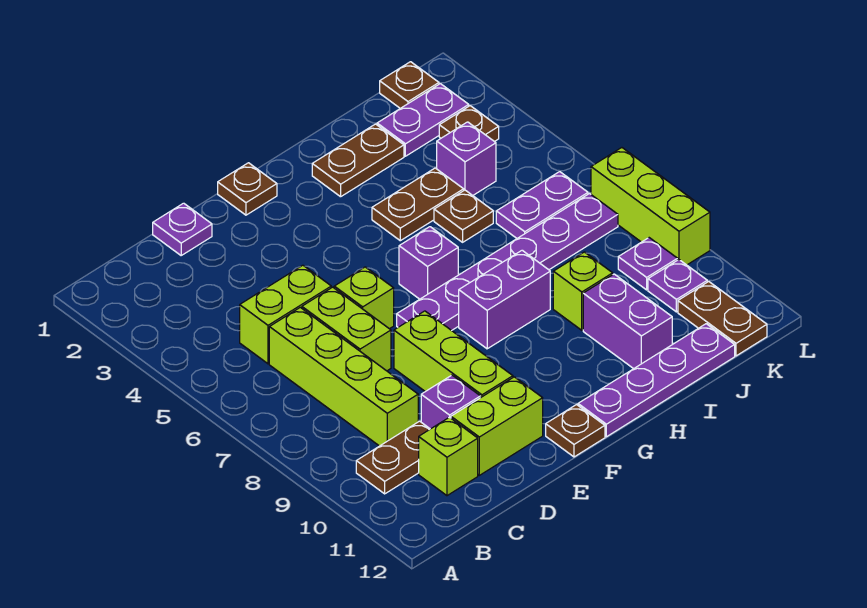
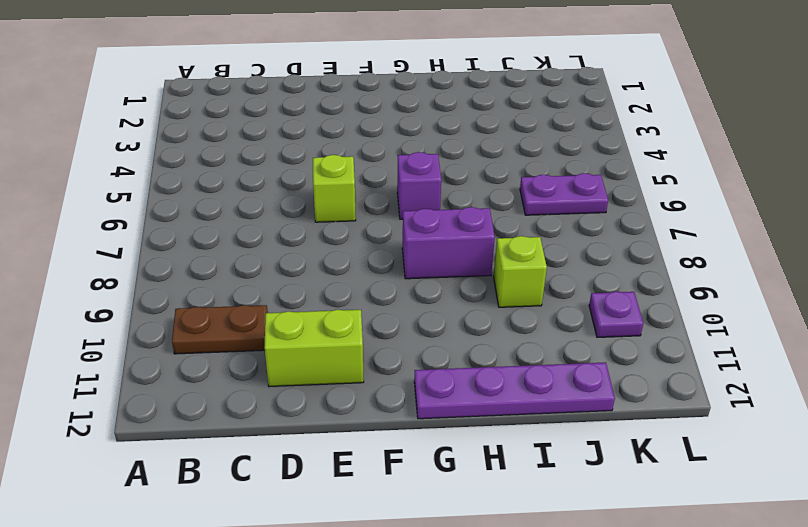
none -> lime 1x2 brick [240,265,331,364]
none -> lime 1x4 brick [269,307,418,446]
none -> lime 1x1 brick [419,417,478,496]
none -> purple 1x1 plate [153,203,212,255]

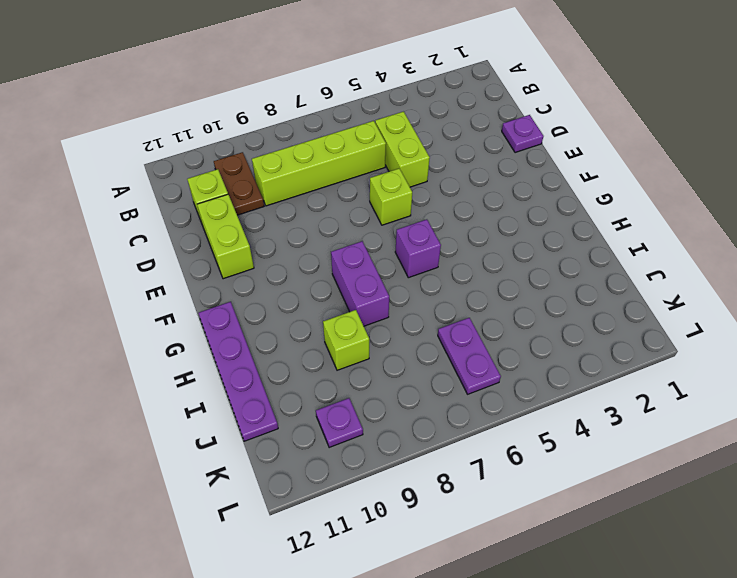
none -> lime 1x2 brick [302,287,391,371]
none -> purple 1x1 brick [421,375,480,429]
none -> lime 1x3 brick [394,311,513,398]
none -> brown 1x1 plate [218,163,277,215]

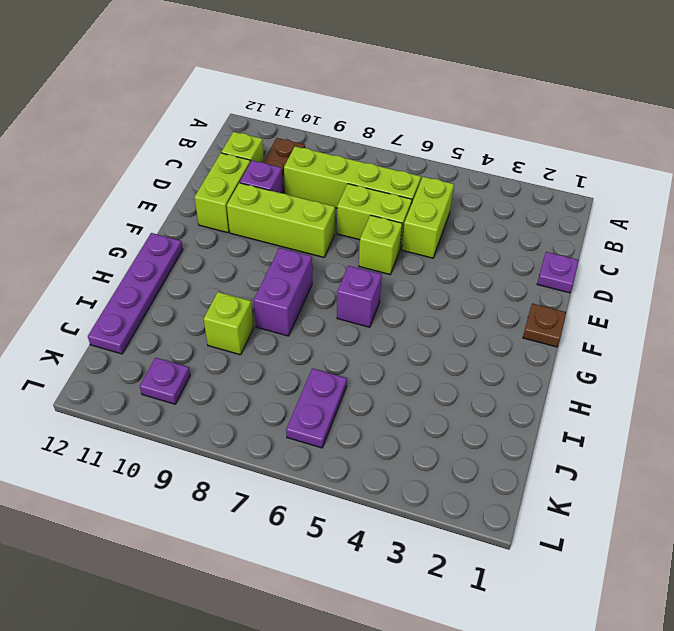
none -> purple 1x6 plate [397,194,618,331]
none -> brown 1x1 plate [546,405,605,457]
none -> brown 1x2 plate [312,124,404,197]
none -> brown 1x2 plate [372,168,464,241]

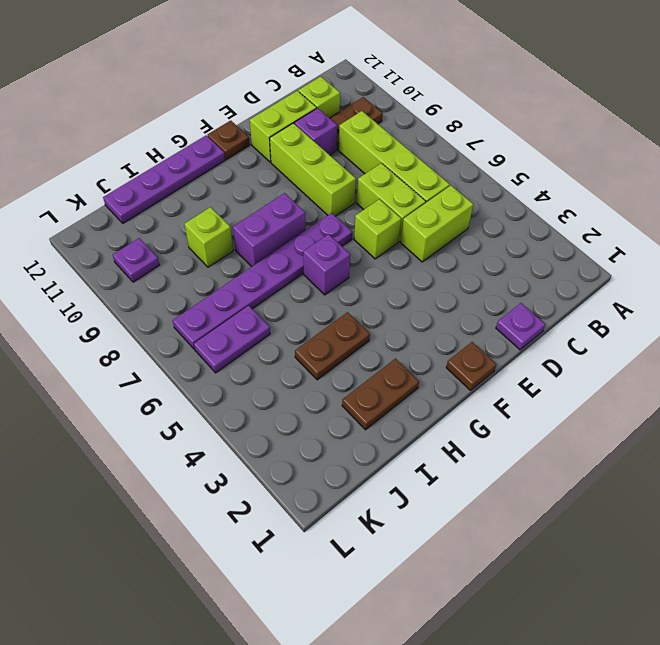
none -> brown 1x1 plate [434,190,493,242]
none -> purple 1x2 brick [583,274,672,369]
none -> purple 1x2 plate [377,84,469,156]
none -> purple 1x1 brick [437,122,496,195]

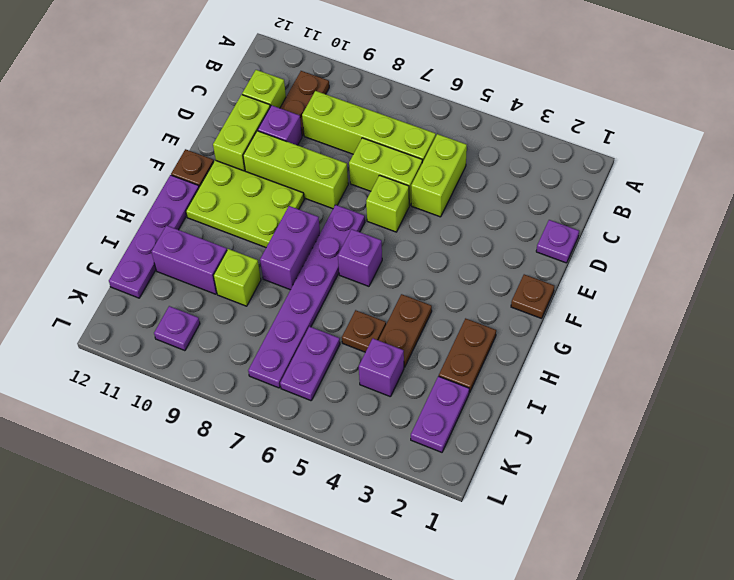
lime 2x3 plate [186,160,304,247] -> none
none -> brown 1x1 plate [380,62,439,108]
none -> brown 1x1 plate [439,106,499,142]
none -> purple 1x1 plate [618,238,678,290]
none -> brown 1x2 plate [678,282,767,356]

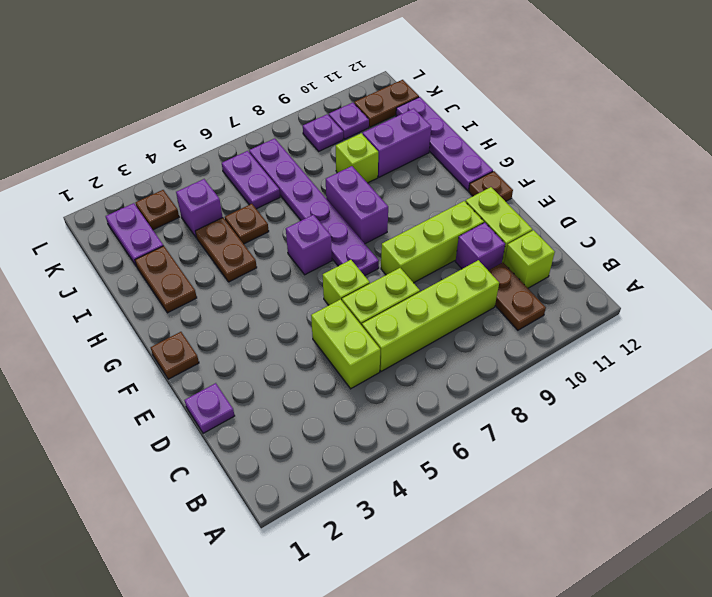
none -> brown 1x1 plate [380,62,439,108]
none -> lime 1x3 brick [591,148,710,265]

